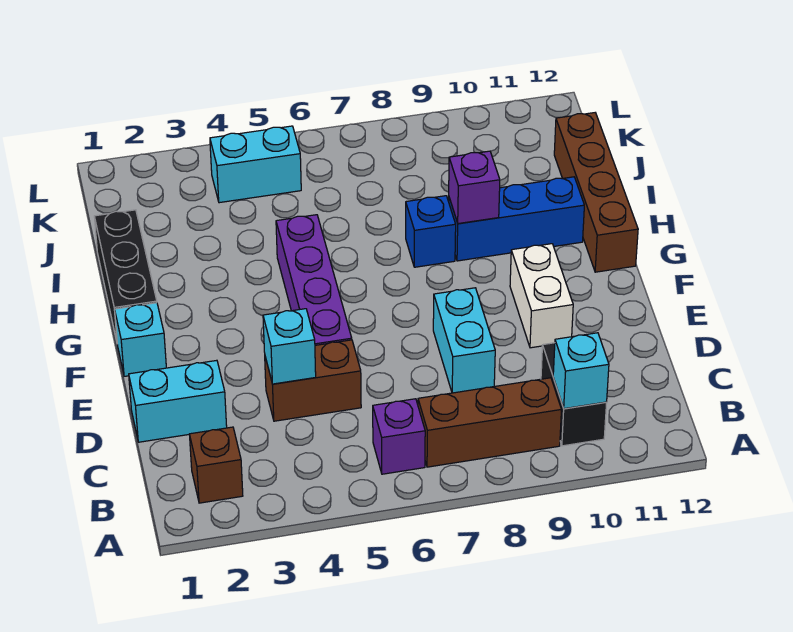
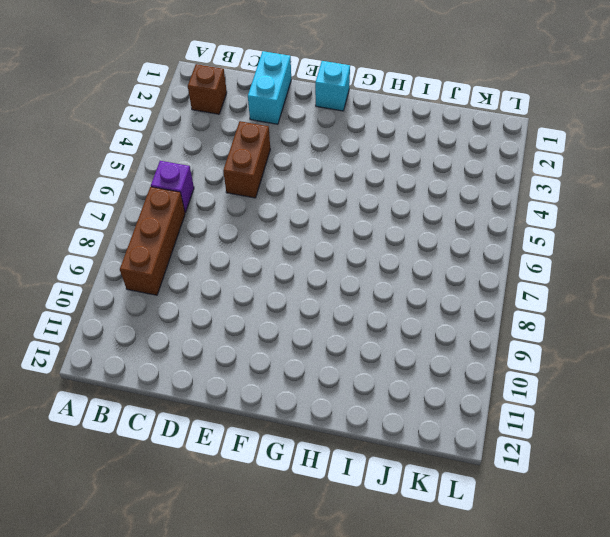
none -> black 1x2 brick [541,343,607,446]
none -> cyan 1x2 brick [433,288,495,393]
none -> purple 1x4 brick [276,215,352,345]

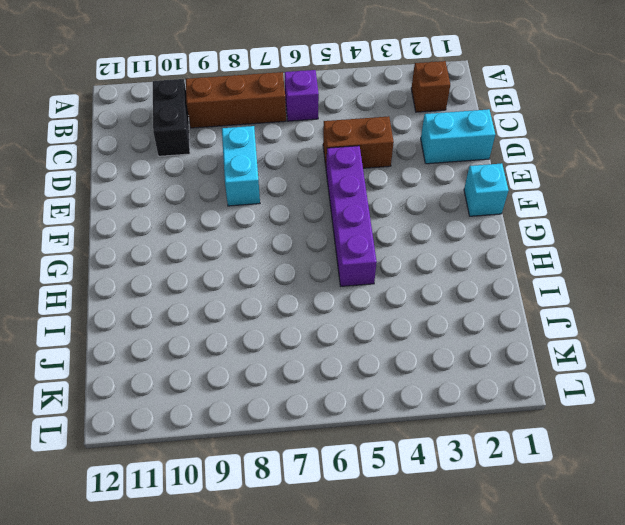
none -> white 1x2 brick [510,244,573,348]
none -> black 1x3 brick [94,210,157,341]
none -> brown 1x4 brick [554,113,638,272]

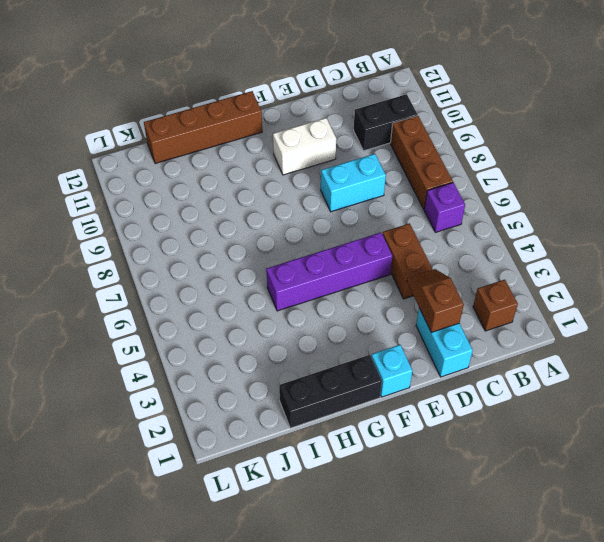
brown 1x2 slope [407,269,464,332] -> none
none -> blue 1x1 brick [406,196,456,267]
none -> blue 1x3 brick [449,177,584,261]
none -> cyan 1x2 brick [210,126,301,203]

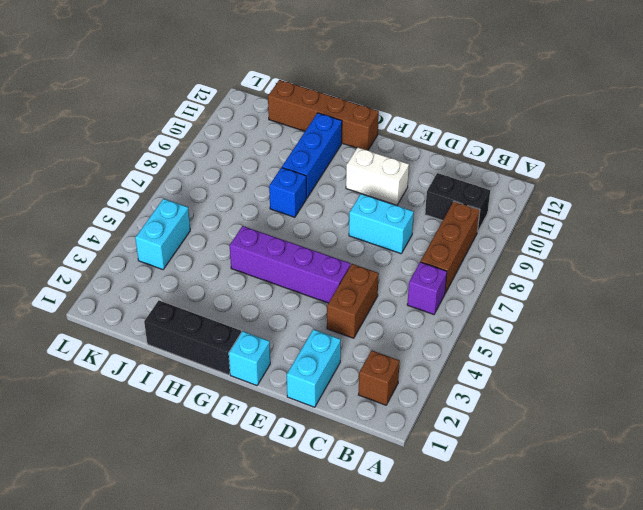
none -> cyan 1x1 brick [553,333,609,409]
none -> cyan 1x1 brick [263,309,316,384]
none -> purple 1x1 brick [449,151,500,224]

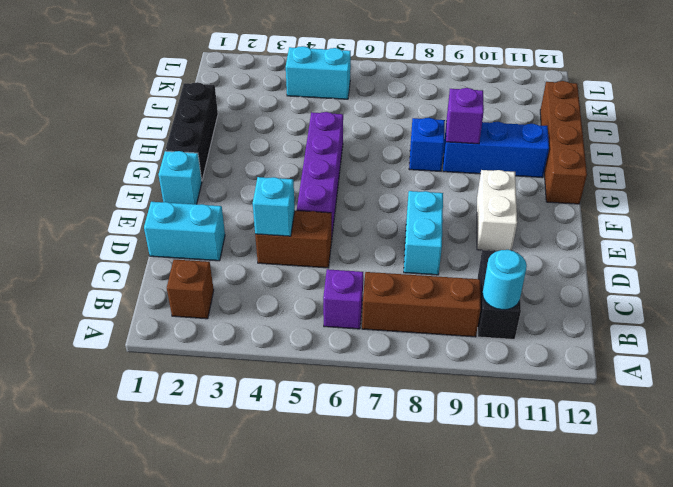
cyan 1x1 round brick [482,250,527,310] -> cyan 1x1 brick [553,333,609,409]

